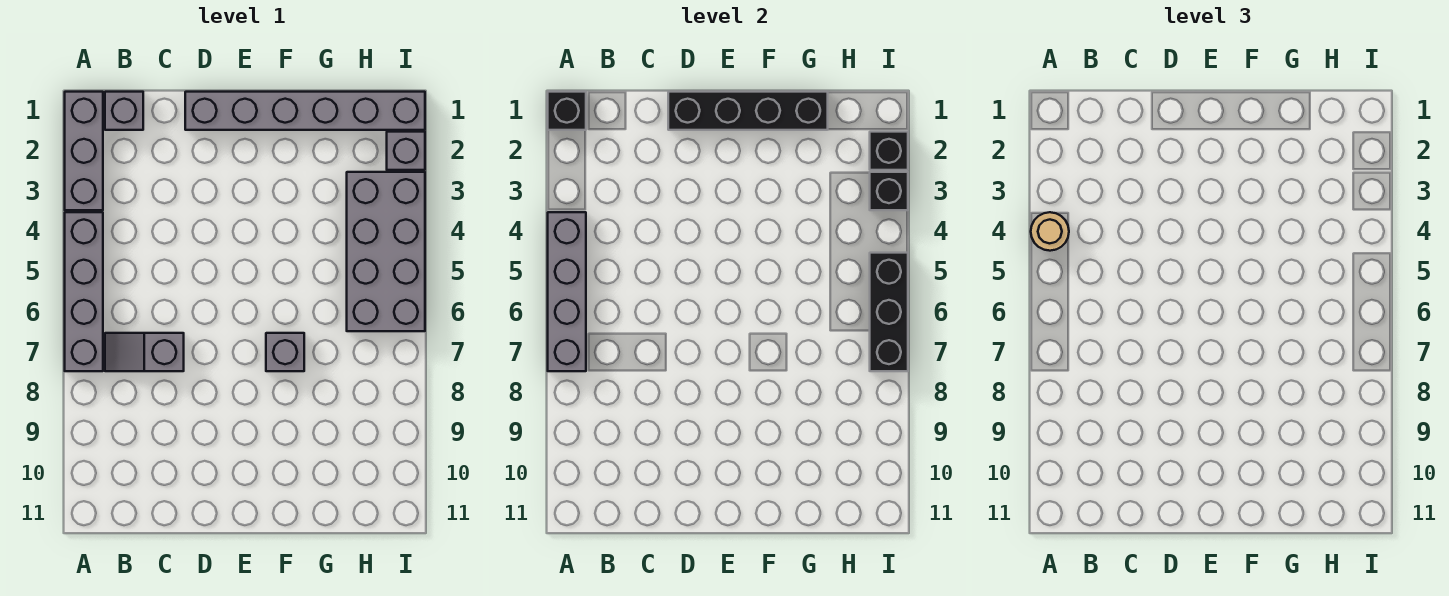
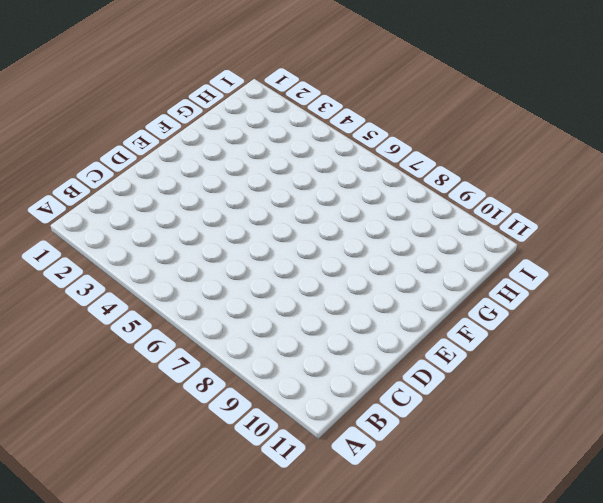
none -> grey 1x3 brick [65,92,103,210]
none -> grey 1x4 brick [65,212,103,371]
none -> grey 1x1 brick [105,92,143,130]

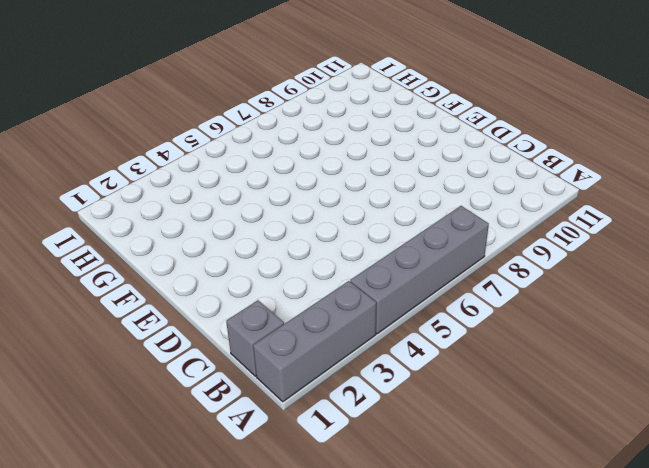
none -> grey 1x2 slope [105,333,184,371]
none -> grey 1x6 brick [185,92,425,130]
none -> grey 1x1 brick [266,333,304,371]

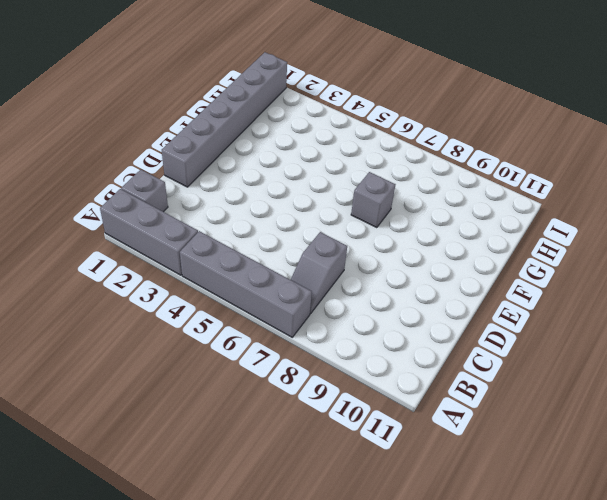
none -> grey 2x4 brick [347,172,425,331]
none -> grey 1x1 brick [387,132,425,170]
none -> black 1x1 brick [548,92,586,130]

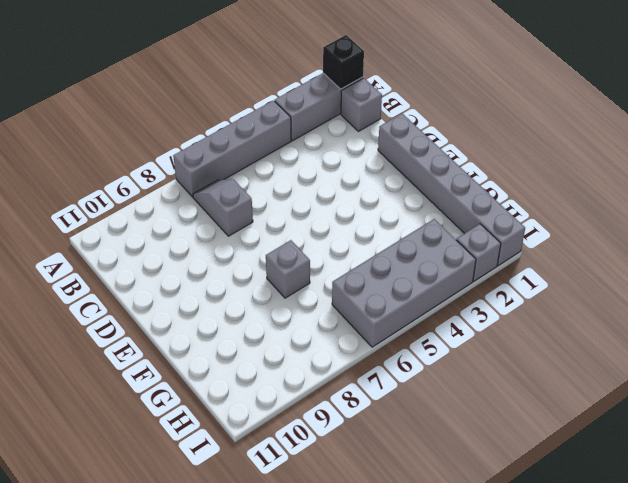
none -> grey 1x4 brick [548,212,586,371]
none -> black 1x4 brick [668,92,828,130]
none -> black 1x1 brick [870,132,908,170]

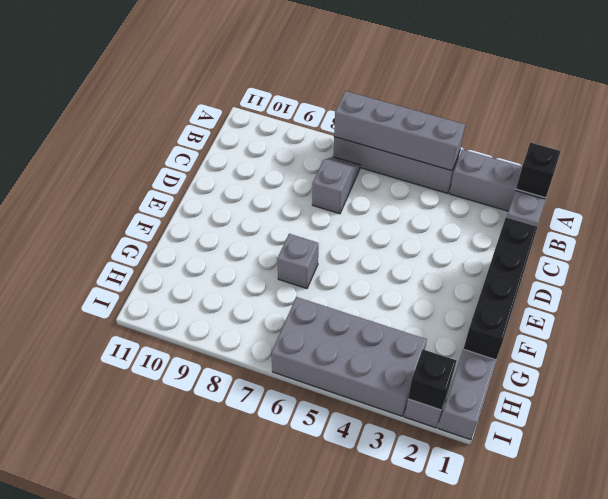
none -> black 1x1 brick [870,172,908,210]
none -> black 1x3 brick [870,253,908,371]
none -> tan 1x1 round brick [1031,212,1069,251]

